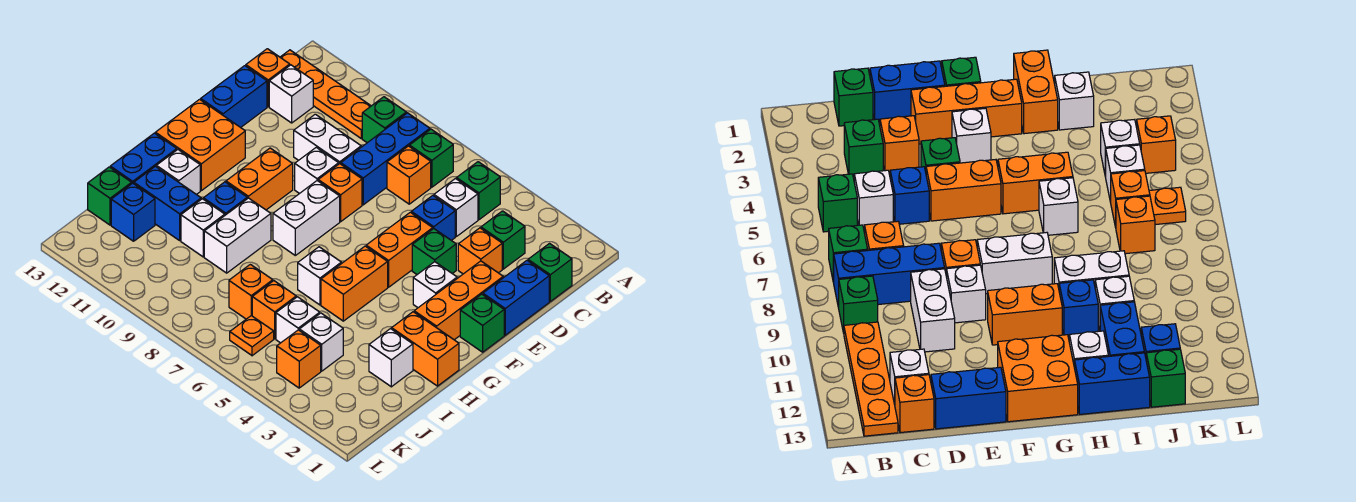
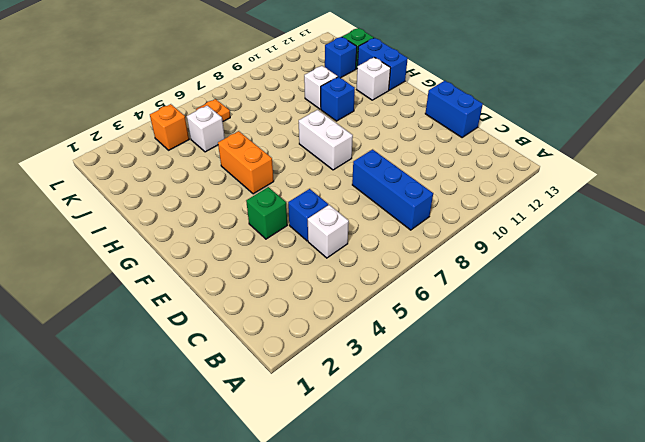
none -> green 1x1 brick [457,162,500,220]
none -> green 1x1 brick [410,129,453,187]
none -> green 1x1 brick [362,97,406,143]
none -> orange 1x4 plate [280,50,371,138]

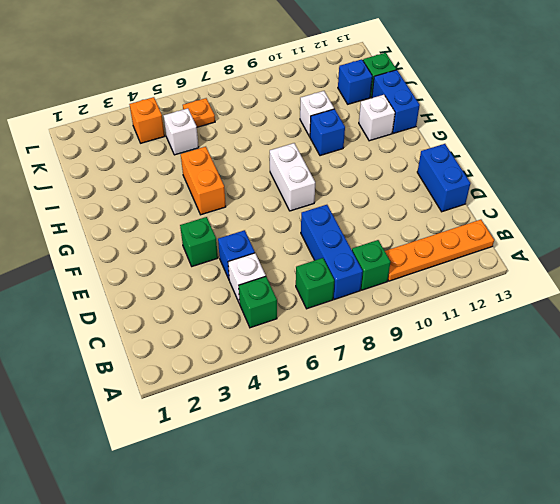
none -> green 1x1 brick [528,244,572,301]
none -> green 1x1 brick [481,211,525,269]
none -> orange 1x1 brick [387,146,431,204]
none -> white 1x1 brick [269,65,313,123]

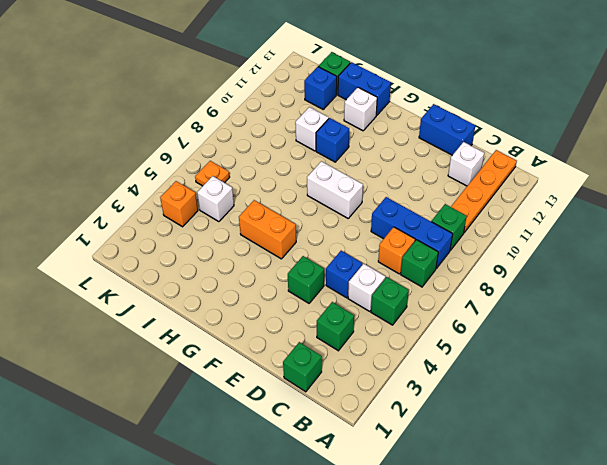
none -> orange 1x1 brick [246,49,290,107]
none -> blue 1x2 brick [483,261,549,335]
none -> orange 1x1 brick [458,228,502,274]
none -> white 1x2 brick [294,114,361,164]

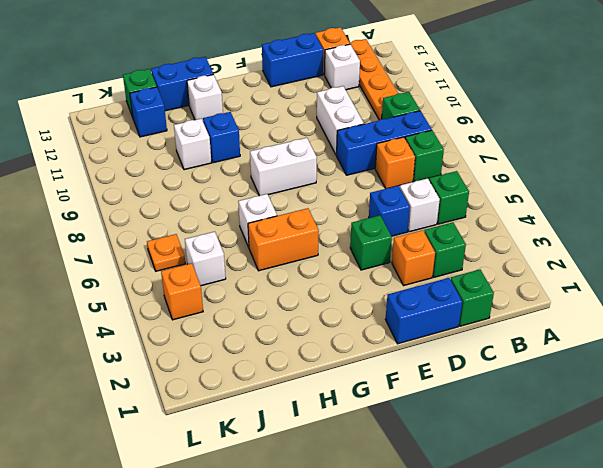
none -> orange 1x3 brick [414,261,503,340]
none -> orange 1x2 brick [366,212,433,287]
none -> orange 1x1 brick [318,164,362,222]
none -> white 1x1 brick [295,147,339,194]

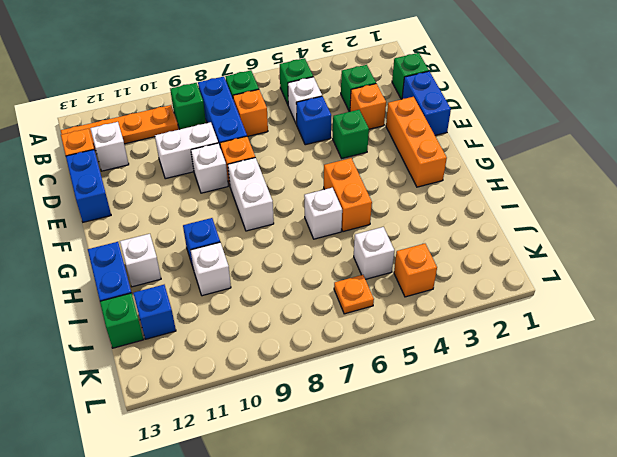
none -> orange 1x2 brick [366,212,433,287]
none -> green 1x1 brick [460,294,504,352]
none -> white 1x1 brick [413,262,457,308]
none -> orange 1x2 brick [226,148,293,210]

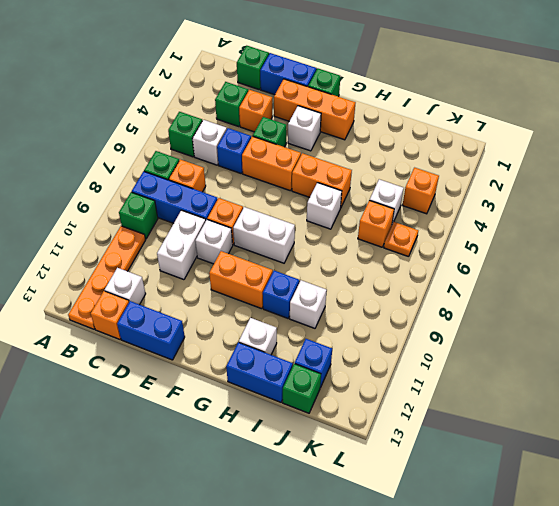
none -> orange 2x2 brick [155,99,245,191]
none -> orange 1x2 brick [392,312,459,386]
none -> white 1x2 brick [204,198,271,273]
none -> white 1x1 brick [369,329,413,387]

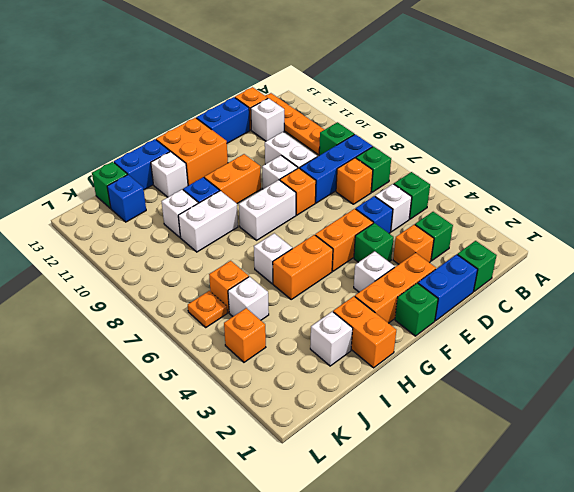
none -> blue 1x2 brick [134,166,201,240]
none -> white 1x1 brick [299,313,343,371]
none -> orange 1x1 brick [229,264,273,319]

